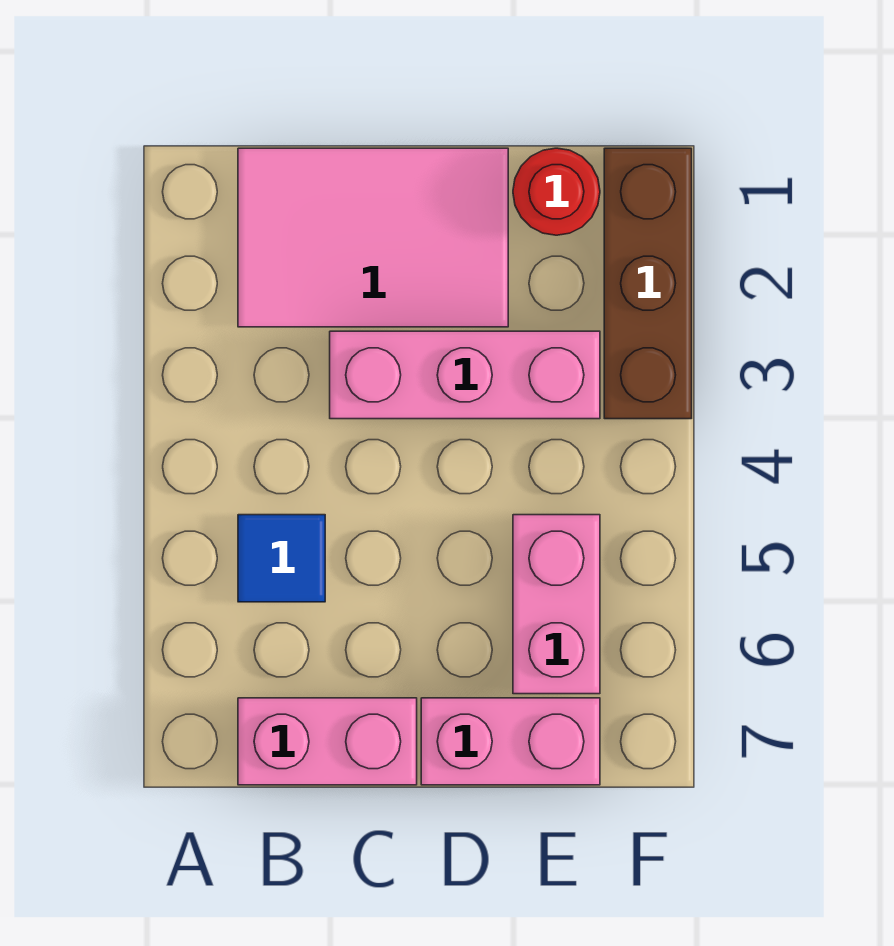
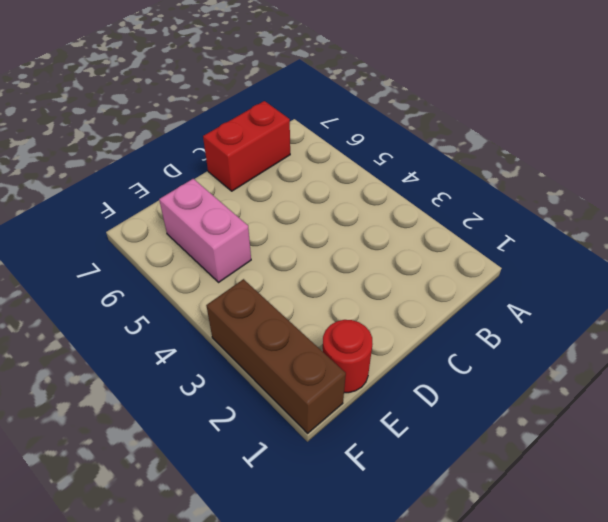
red 1x2 brick [203,101,290,191] -> pink 1x2 brick [238,698,417,785]
none -> pink 2x3 tile [238,148,508,327]
none -> blue 1x1 tile [238,515,325,602]

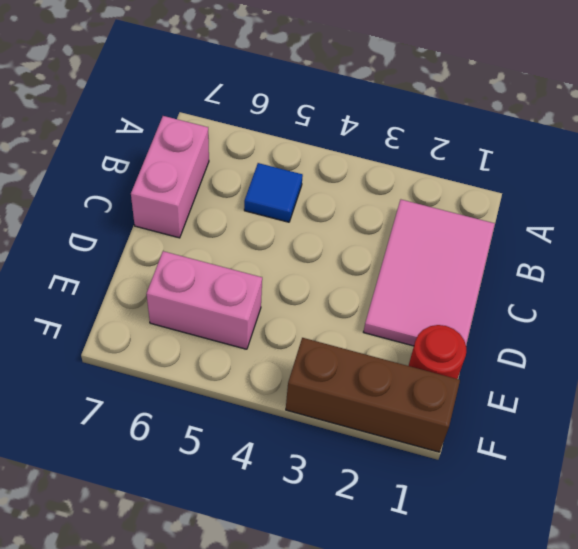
none -> pink 1x3 brick [330,331,600,419]
none -> pink 1x2 brick [421,698,600,785]

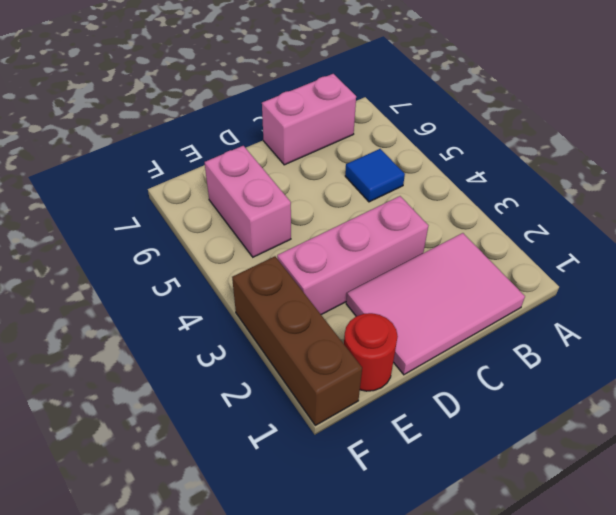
none -> pink 1x2 brick [421,698,600,785]

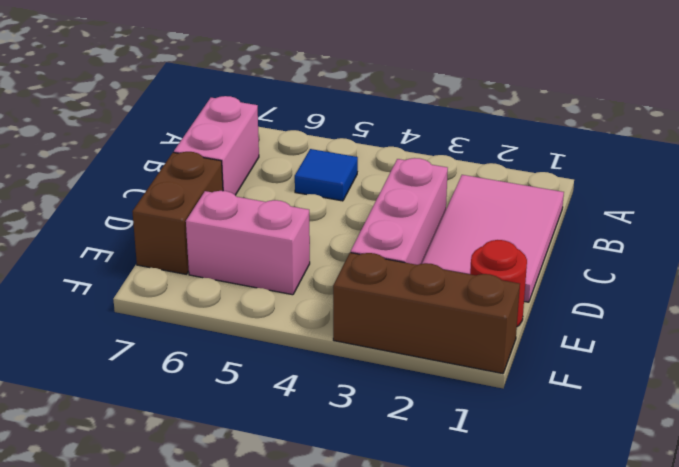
brown 1x2 brick [132,152,223,274] -> pink 1x2 brick [421,698,600,785]

